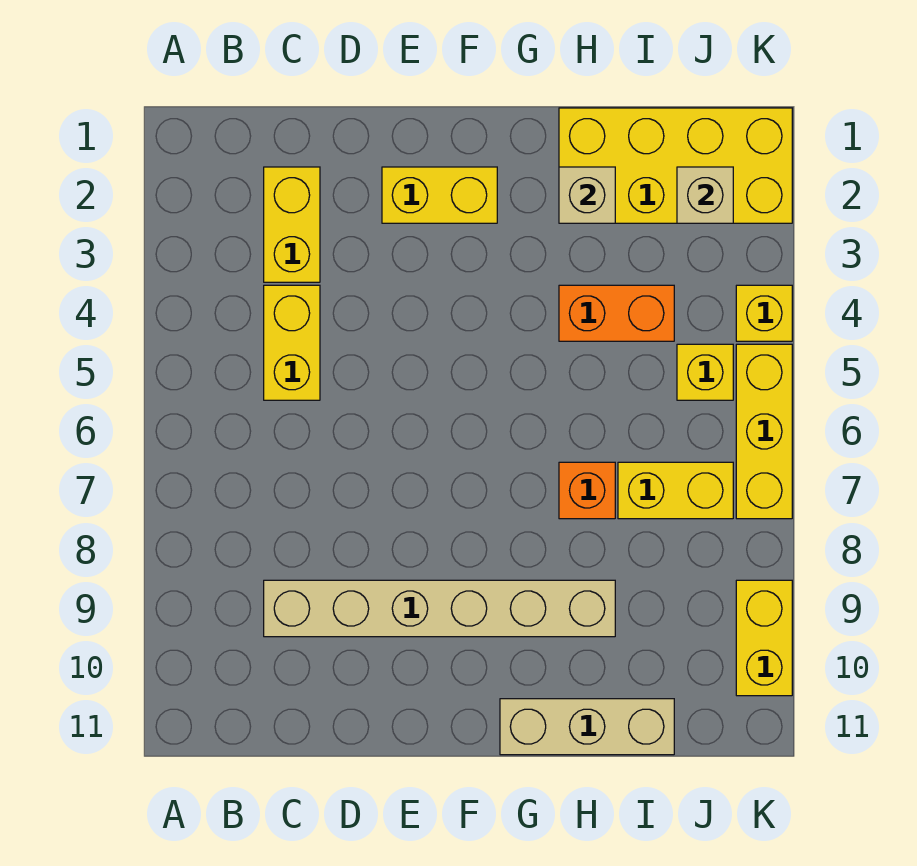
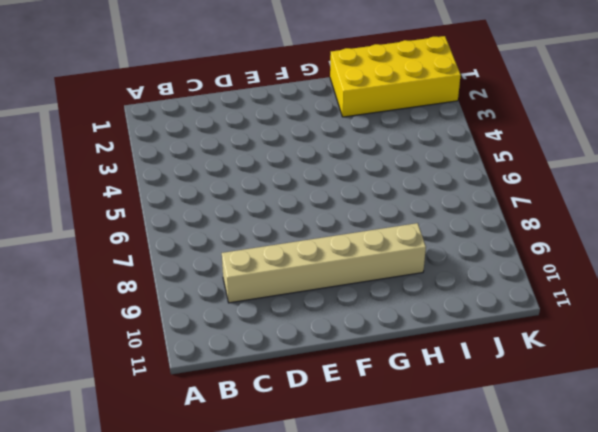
none -> yellow 1x2 brick [264,167,320,282]
none -> yellow 1x2 brick [264,285,320,400]
none -> yellow 1x2 brick [382,167,497,223]

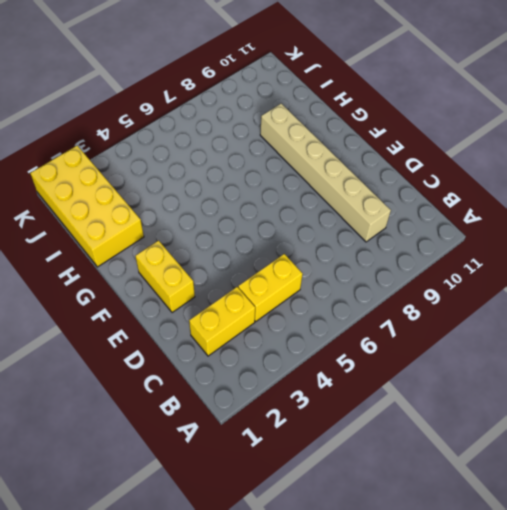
none -> tan 1x3 brick [500,699,674,755]
none -> orange 1x2 brick [559,285,674,341]
none -> orange 1x1 brick [559,462,615,519]

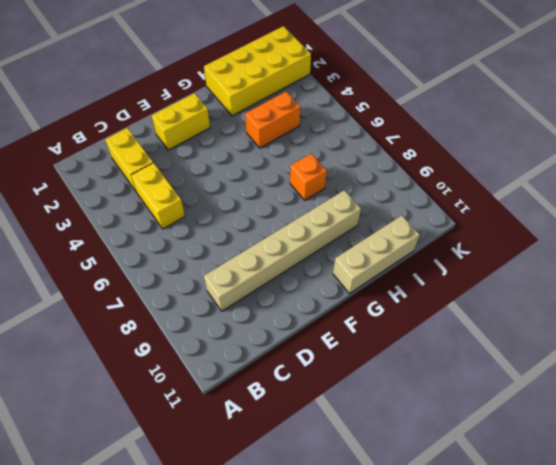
none -> yellow 1x2 brick [618,462,733,519]
none -> yellow 1x1 brick [677,344,733,400]
none -> yellow 1x1 brick [736,285,792,341]

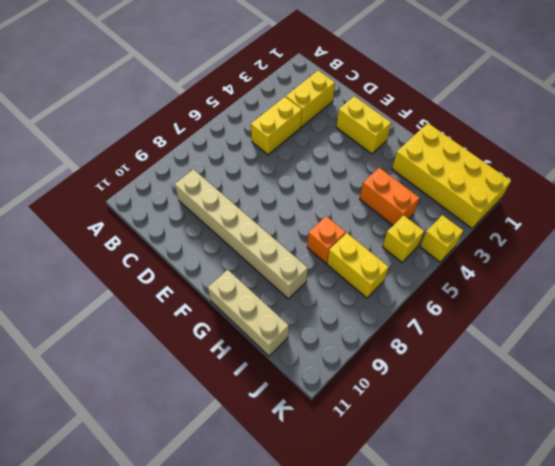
none -> yellow 1x3 brick [736,344,792,519]
none -> yellow 1x2 brick [736,580,792,696]
none -> tan 1x1 brick [559,167,615,223]

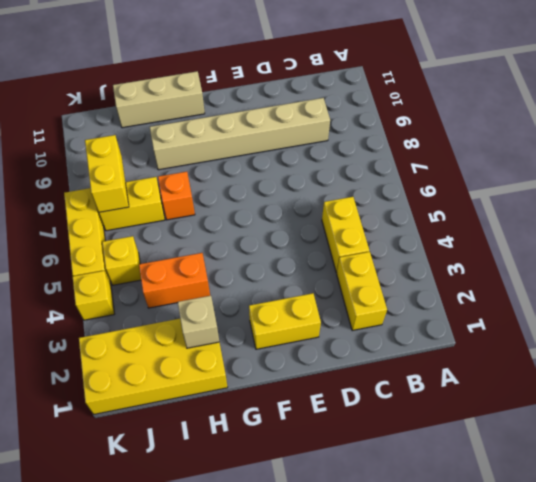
yellow 1x2 brick [85,135,129,212] -> yellow 1x2 brick moved to [736,580,792,696]
none -> tan 1x1 brick [677,167,733,223]

